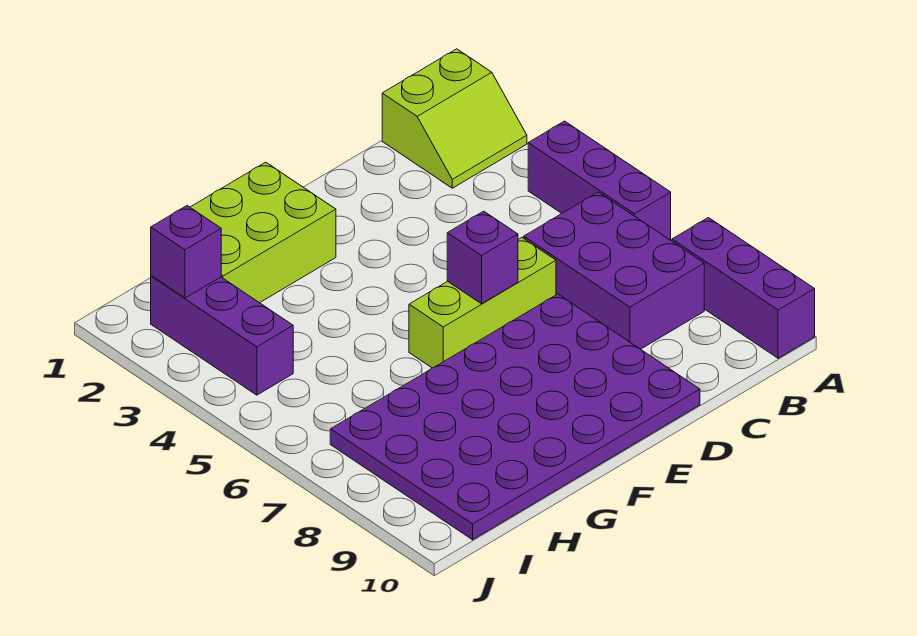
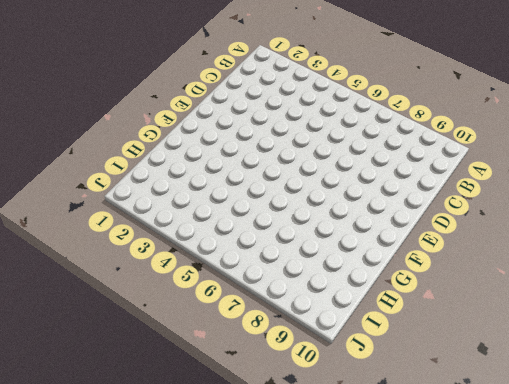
none -> lime 2x2 slope [382,49,527,188]
none -> purple 1x3 brick [528,121,671,240]

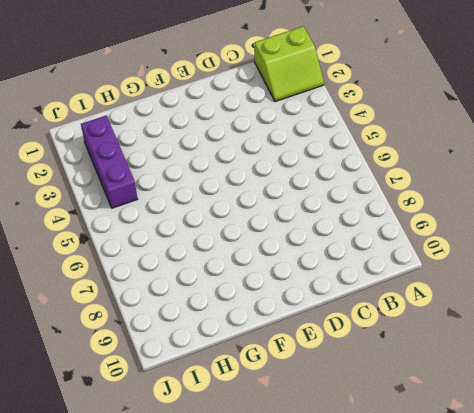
none -> purple 1x3 brick [528,121,671,240]
none -> purple 1x3 brick [672,218,815,358]

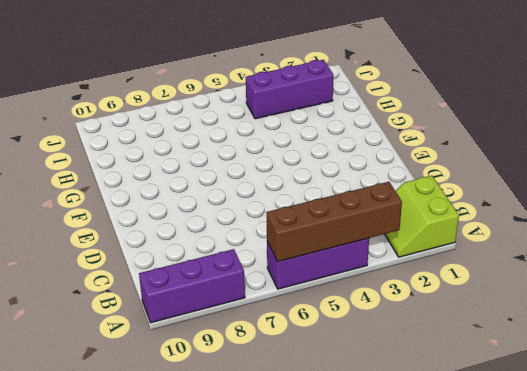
brown 1x4 brick [266,182,402,262] -> none
none -> purple 2x3 brick [524,192,704,349]
none -> lime 1x3 brick [409,238,556,368]

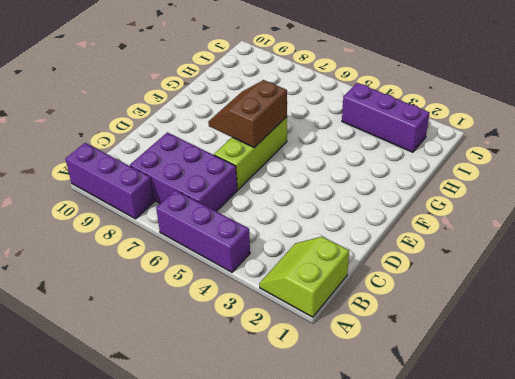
brown 2x2 slope [208,80,287,148] -> purple 1x1 brick [447,211,518,304]
none -> purple 4x6 plate [330,294,700,540]
none -> lime 2x3 brick [190,162,336,303]

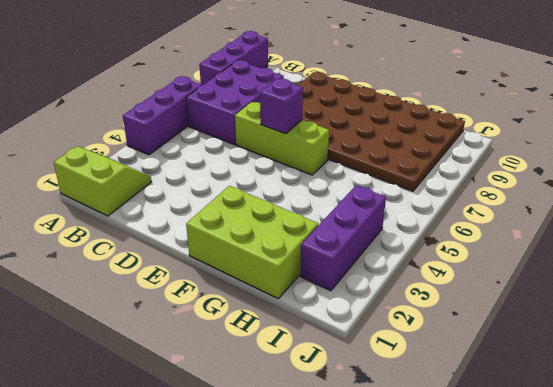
brown 4x6 plate [298,72,465,191] -> purple 4x6 plate [330,294,700,540]
none -> purple 1x1 brick [151,206,221,298]

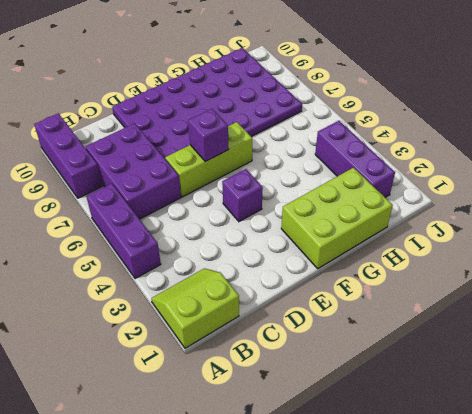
purple 1x1 brick [222,169,263,222] -> purple 1x1 brick moved to [151,206,221,298]

